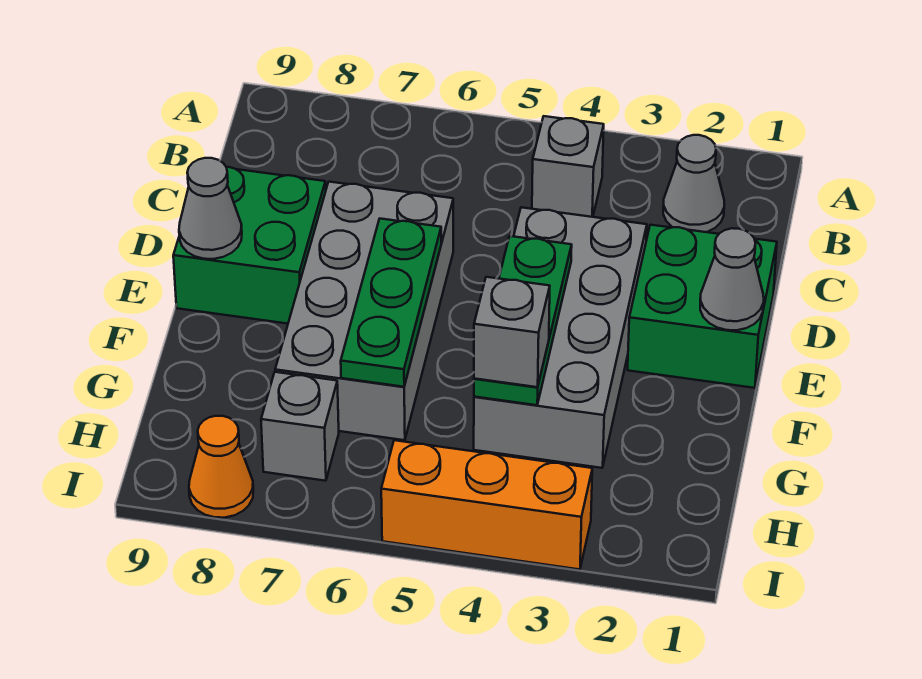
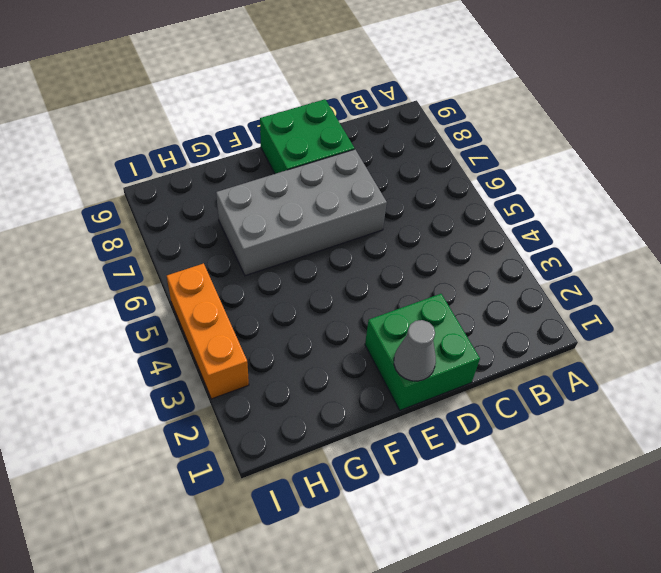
none -> grey 1x1 cone [663,135,724,232]
none -> grey 1x1 brick [532,116,604,217]
none -> grey 2x4 brick [474,207,647,468]

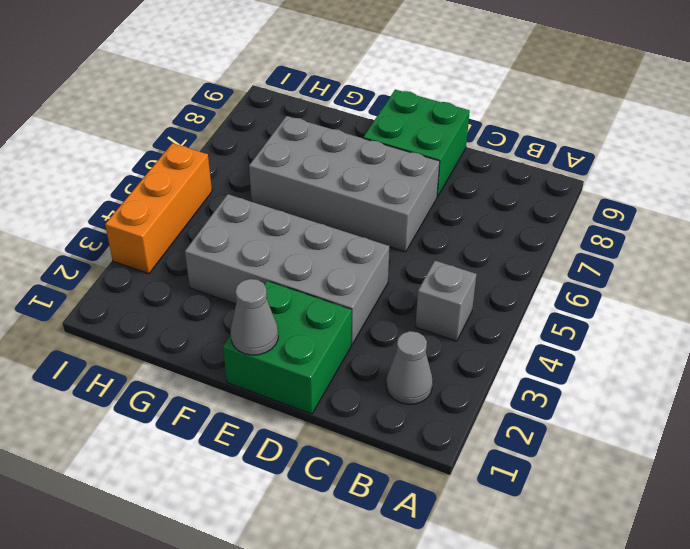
none -> grey 1x1 brick [261,372,339,481]
none -> orange 1x1 cone [189,416,253,518]
none -> green 1x3 plate [474,236,572,405]

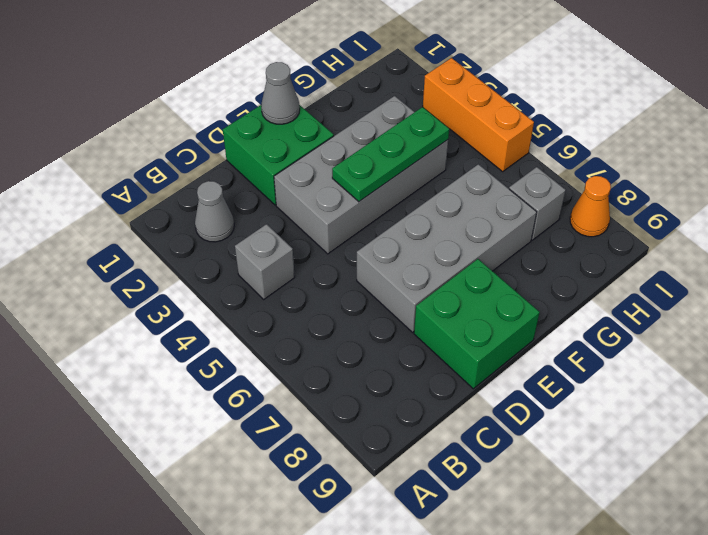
none -> green 1x3 plate [341,219,441,387]
none -> grey 1x1 cone [179,158,242,259]
none -> grey 1x1 brick [474,277,550,387]

